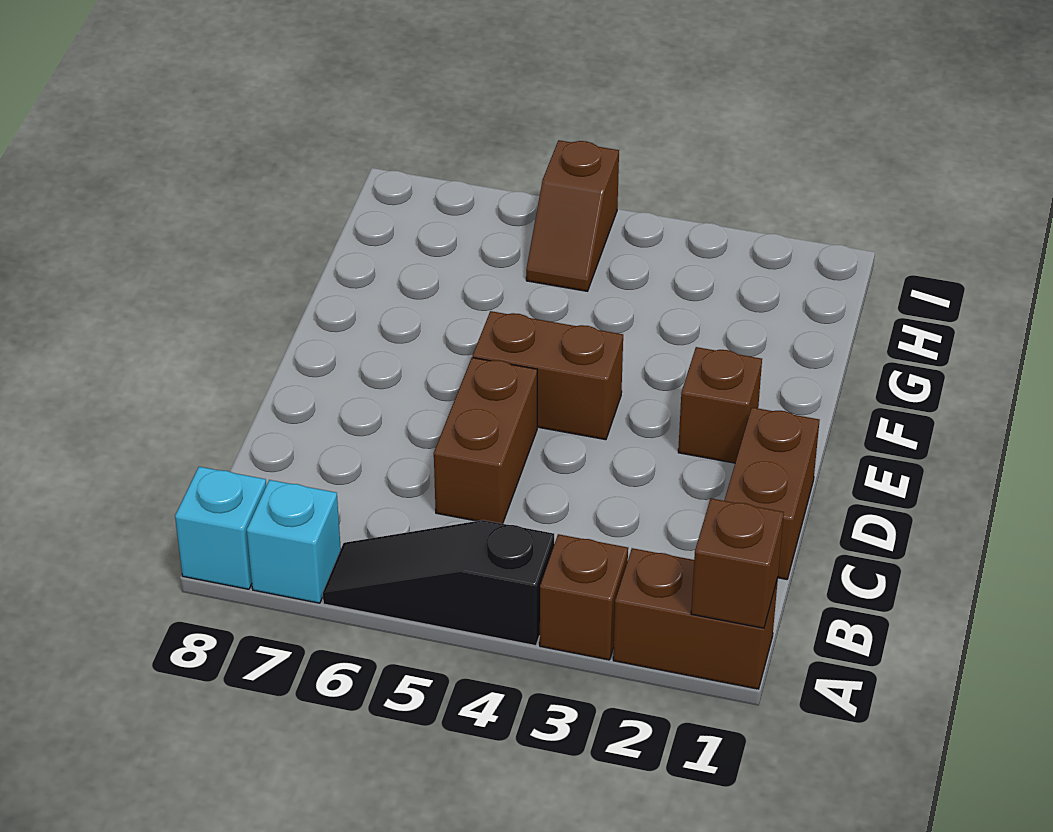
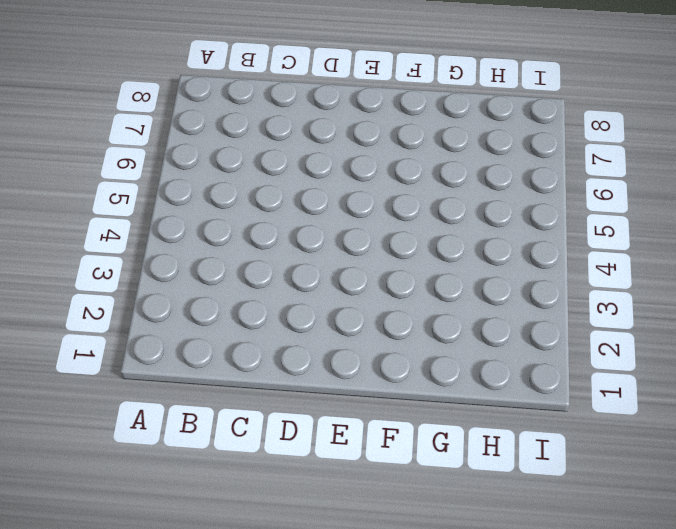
none -> brown 1x2 brick [613,548,778,689]
none -> brown 1x1 brick [540,534,628,660]

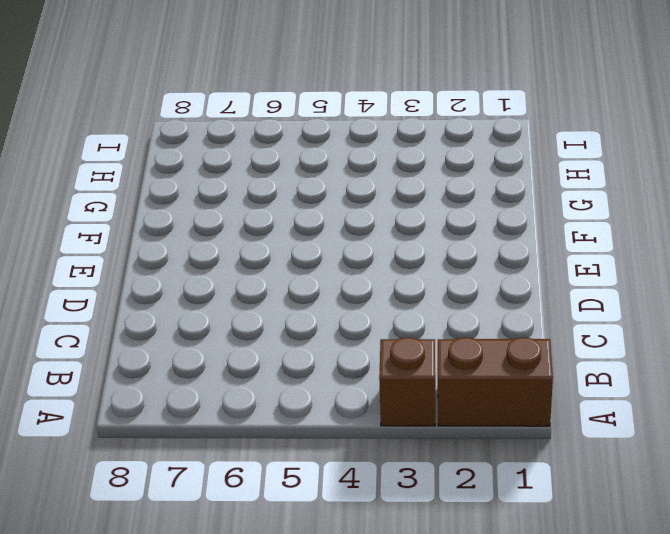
none -> black 1x3 slope [323,520,554,646]
none -> cyan 1x1 brick [247,480,341,603]

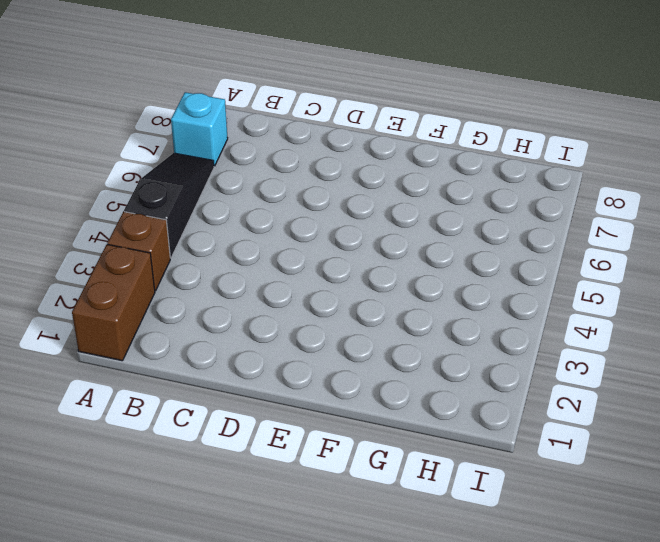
none -> cyan 1x1 brick [175,467,266,589]
none -> brown 1x2 brick [724,407,820,580]

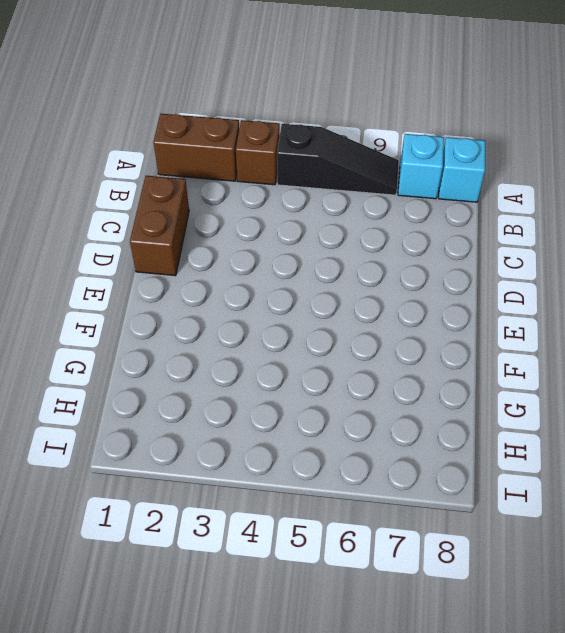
none -> brown 1x2 brick [434,358,537,524]
none -> brown 1x1 brick [678,347,762,463]

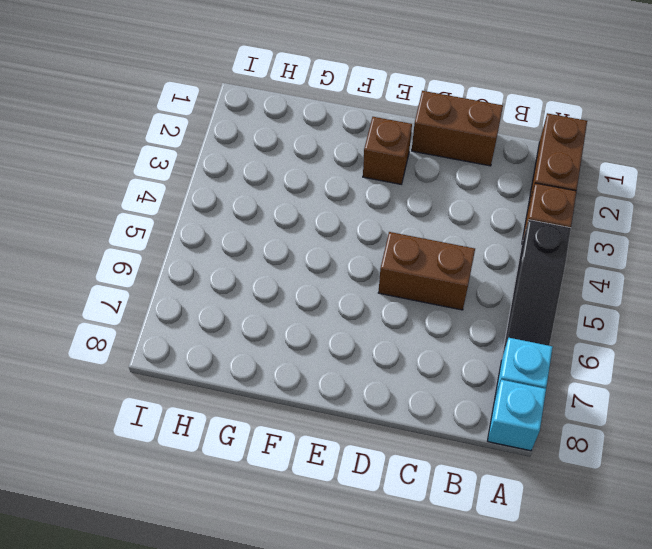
none -> brown 1x2 brick [473,311,623,440]
none -> brown 1x2 slope [526,140,619,291]

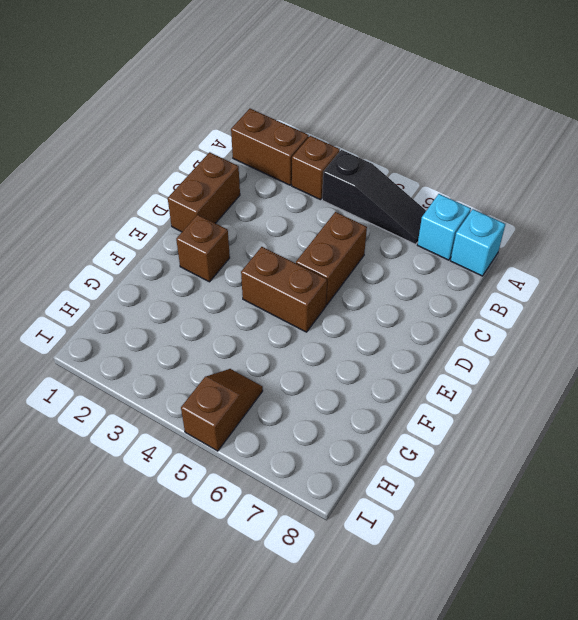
none -> brown 1x1 brick [691,498,784,628]

